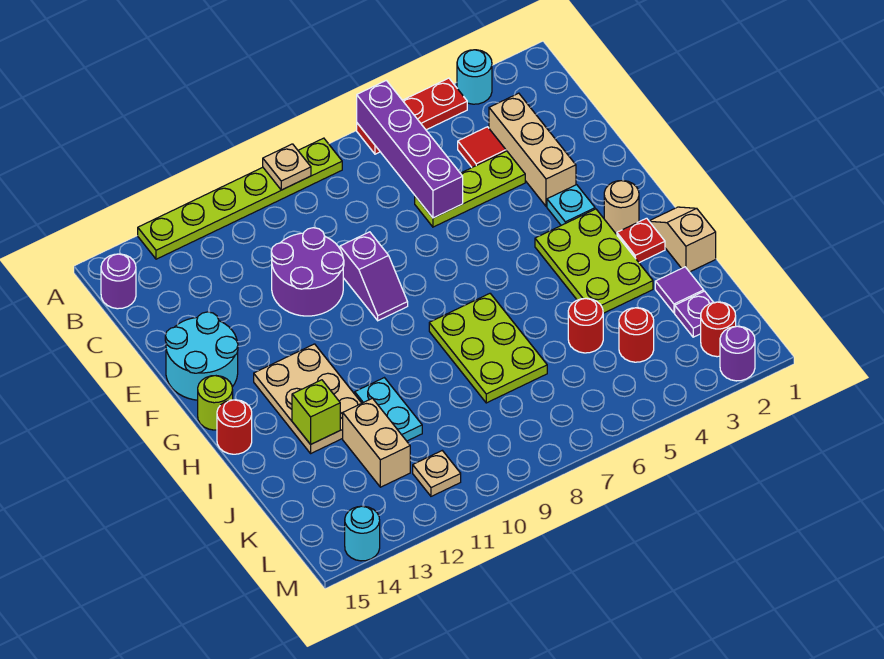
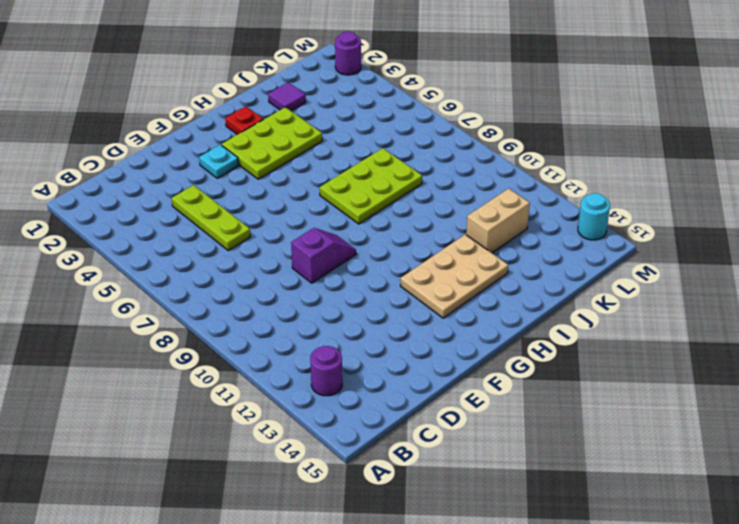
purple 1x1 round brick [310,346,342,396] -> purple 1x1 round brick moved to [101,254,136,309]
none -> cyan 1x1 round brick [457,50,492,104]
none -> red 1x3 plate [357,78,467,154]
none -> lime 1x6 plate [138,138,342,259]
none -> tan 1x3 brick [489,93,576,206]

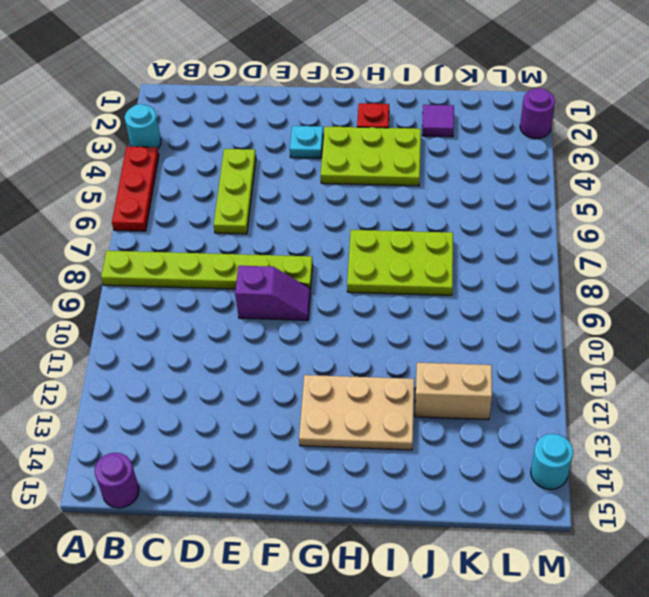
lime 1x6 plate [101,251,313,290] -> lime 1x6 plate turned to [138,138,342,259]
none -> tan 1x3 brick [489,93,576,206]
none -> red 1x1 tile [458,127,506,167]
none -> purple 2x2 round brick [271,228,344,316]
none -> cyan 2x2 round brick [165,312,238,400]

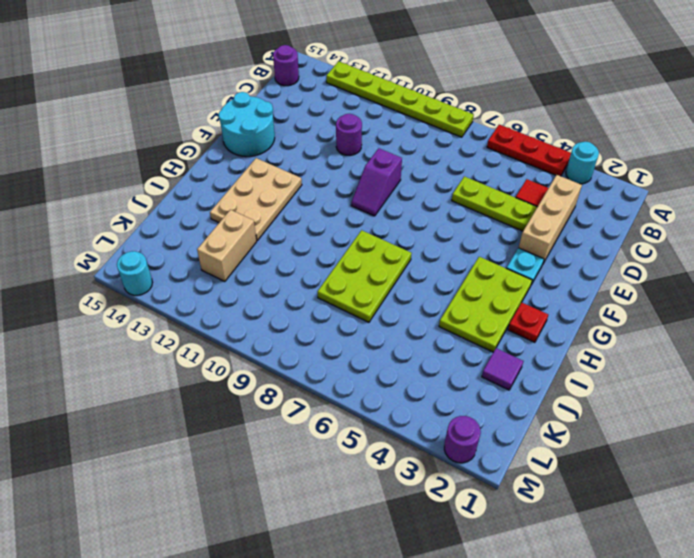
purple 1x1 round brick [336,114,362,155] -> purple 2x2 round brick [271,228,344,316]
none -> tan 1x1 round brick [604,181,639,234]
none -> lime 1x1 round brick [198,376,233,430]
none -> tan 1x2 slope [649,207,716,272]
none -> red 1x1 round brick [217,400,252,454]

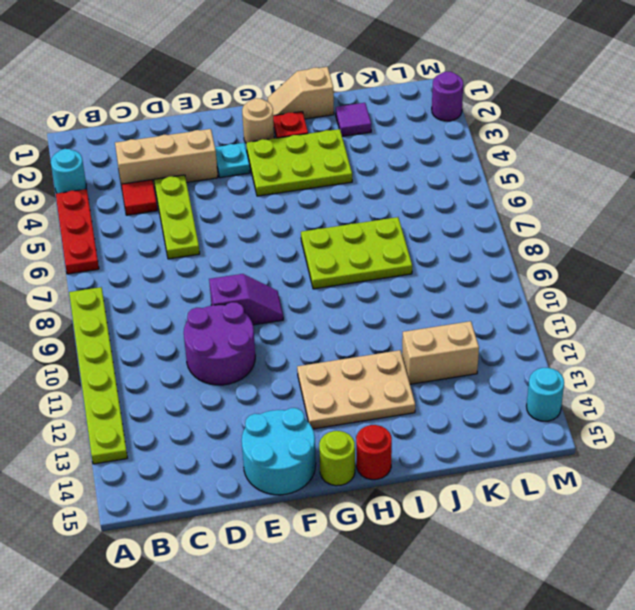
none -> purple 1x1 round brick [101,254,136,309]
none -> cyan 1x2 plate [355,378,422,441]
none -> red 1x1 round brick [568,298,603,353]
none -> purple 1x1 plate [675,291,713,337]

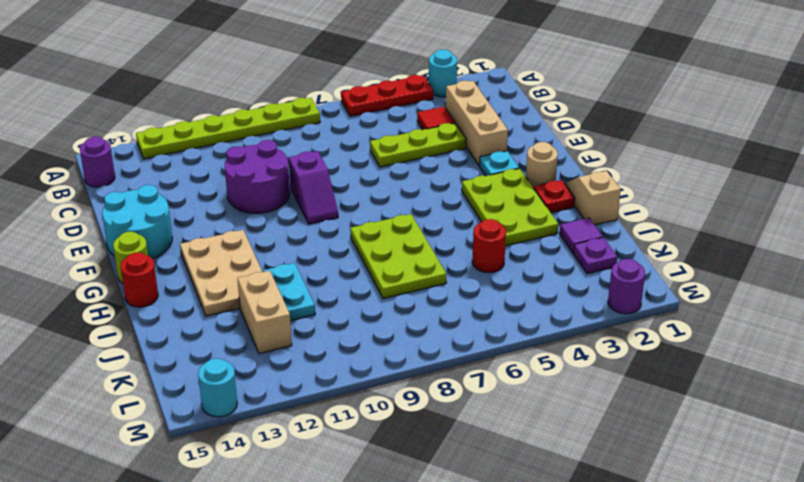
none -> red 1x1 round brick [619,308,654,362]
none -> red 1x1 round brick [701,302,736,357]
none -> tan 1x1 plate [413,451,461,496]
none -> purple 1x4 brick [357,80,463,218]

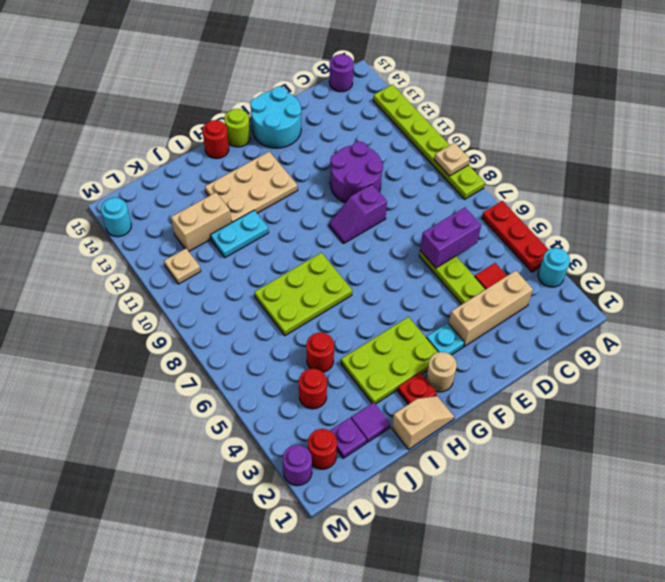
purple 1x2 brick [420,207,481,268] -> purple 1x4 brick [357,80,463,218]
none -> lime 1x1 brick [292,380,340,444]

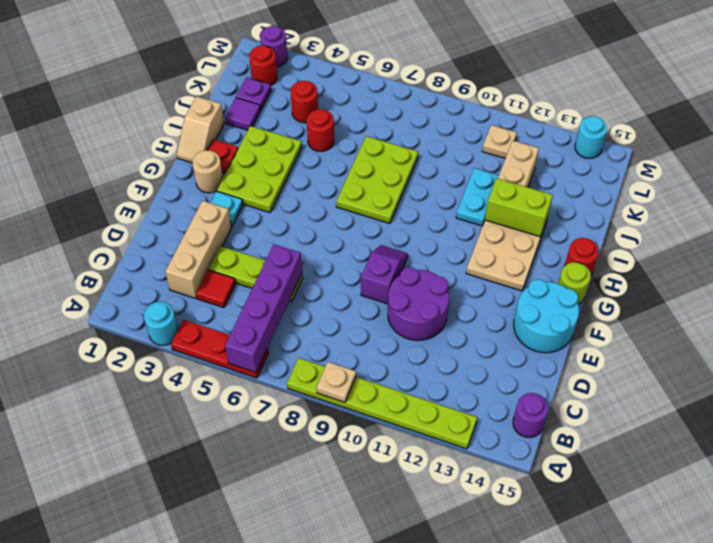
lime 1x2 brick [485,178,553,237] -> lime 1x1 brick [292,380,340,444]

